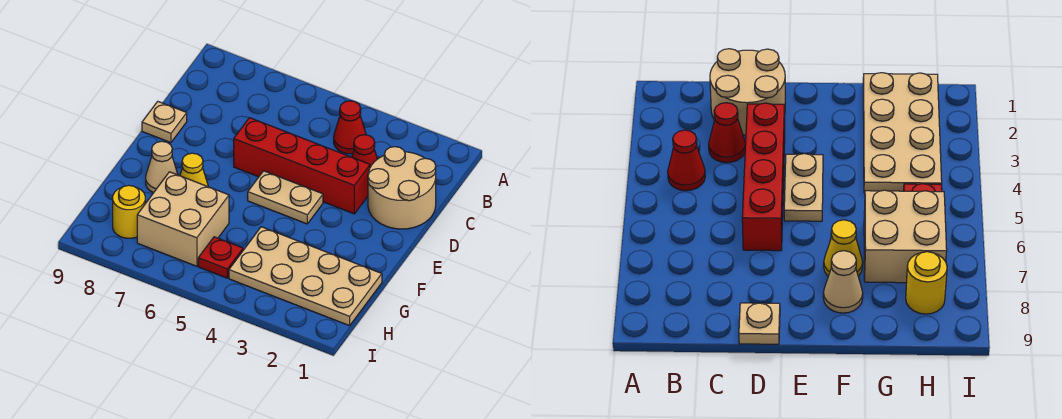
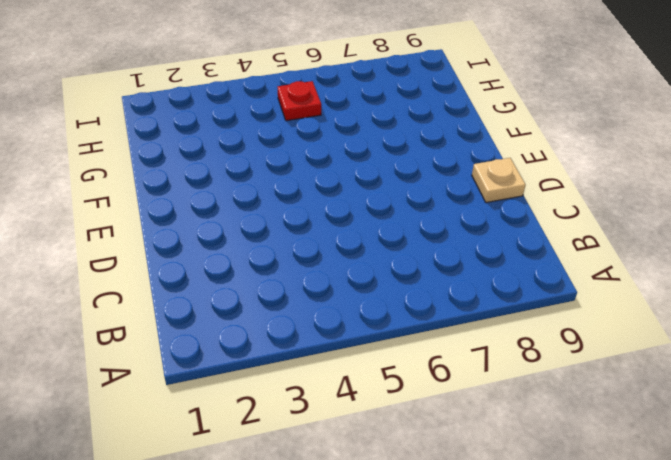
none -> red 1x1 cone [334,101,366,154]
none -> tan 2x2 round brick [368,147,436,229]
none -> red 1x1 cone [352,135,377,167]

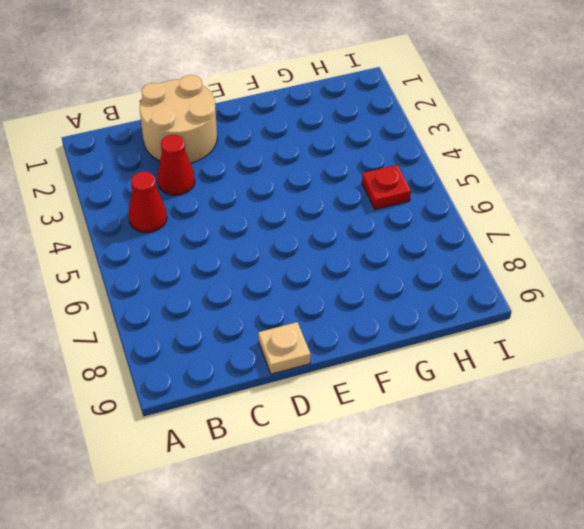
none -> red 1x4 brick [234,118,370,214]
none -> tan 1x2 plate [248,171,323,224]
none -> yellow 1x1 cone [180,153,208,187]

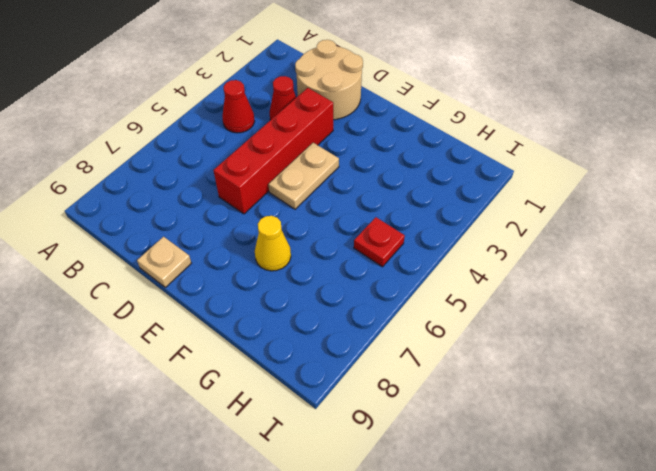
none -> tan 1x1 cone [146,141,178,193]
none -> tan 2x4 plate [229,227,382,326]
none -> tan 2x2 brick [137,172,229,266]

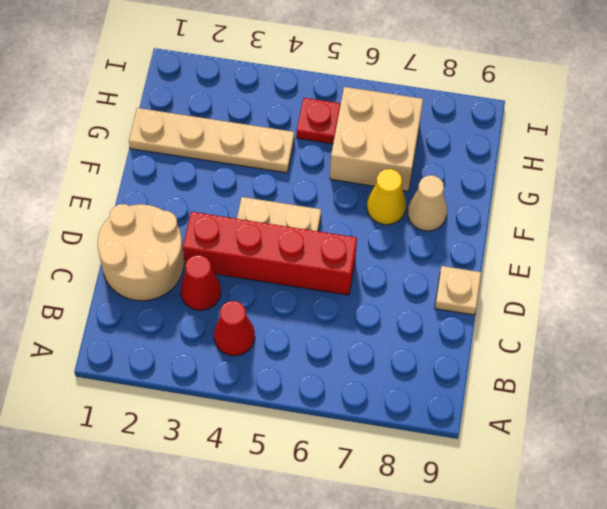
tan 1x4 plate [129,108,294,173] -> tan 2x4 plate [229,227,382,326]
none -> yellow 1x1 round brick [113,185,145,238]

